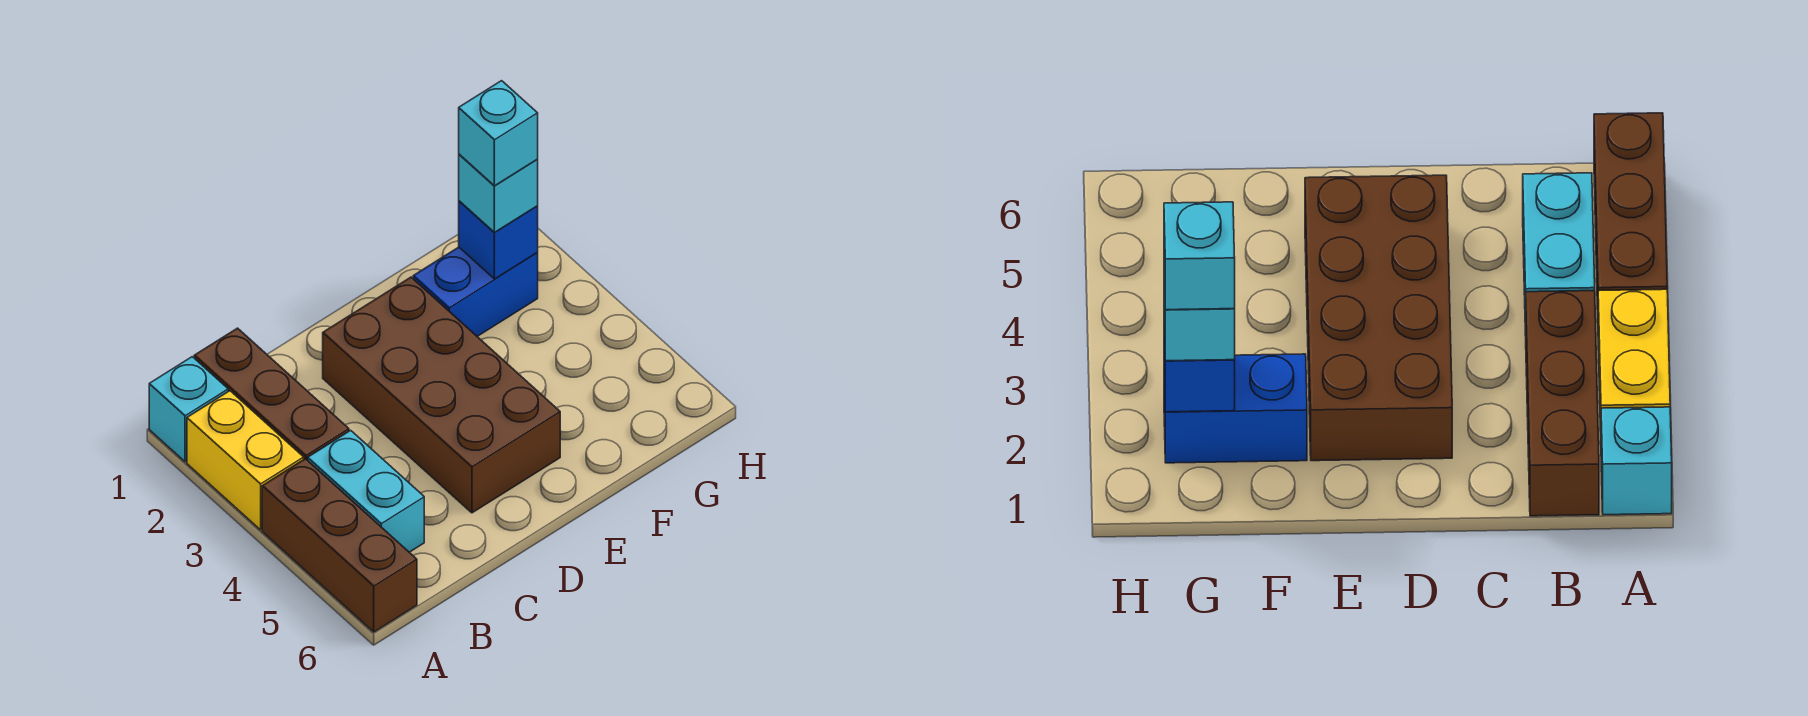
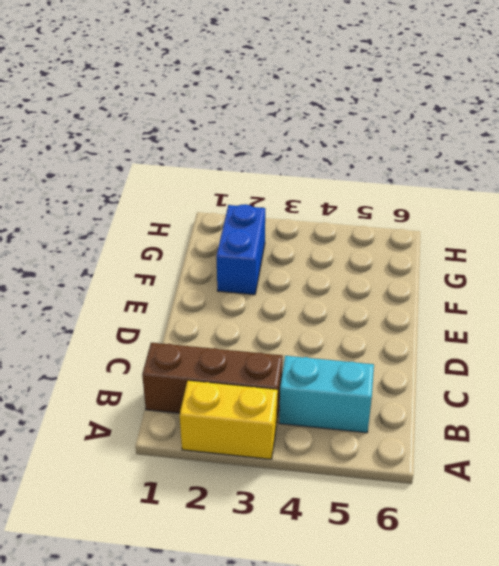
none -> cyan 1x1 brick [149,357,228,462]
none -> brown 1x3 brick [262,459,417,632]

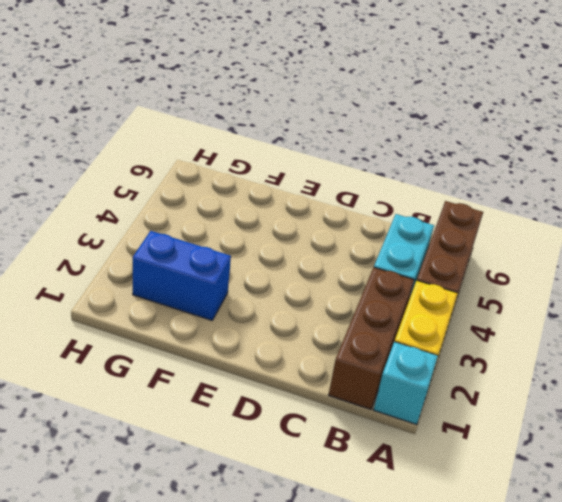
none -> brown 2x4 brick [323,277,560,513]
none -> blue 1x1 brick [459,201,538,279]

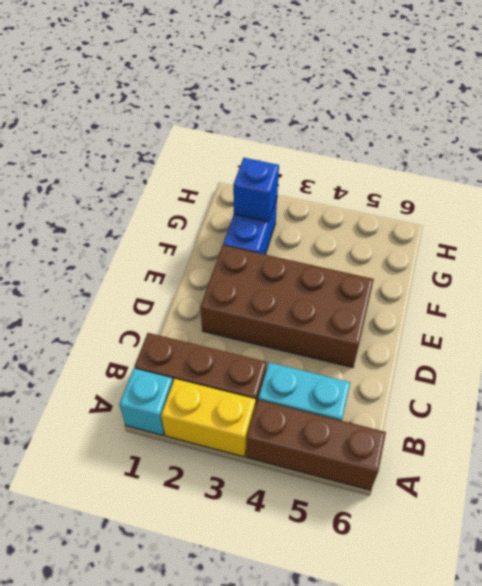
none -> cyan 1x1 brick [459,154,538,232]
none -> cyan 1x1 brick [459,81,538,186]

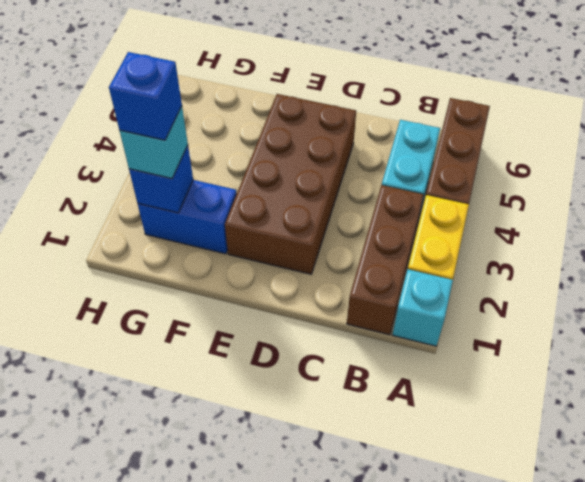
blue 1x1 brick [109,52,182,140] -> cyan 1x1 brick [459,81,538,186]

